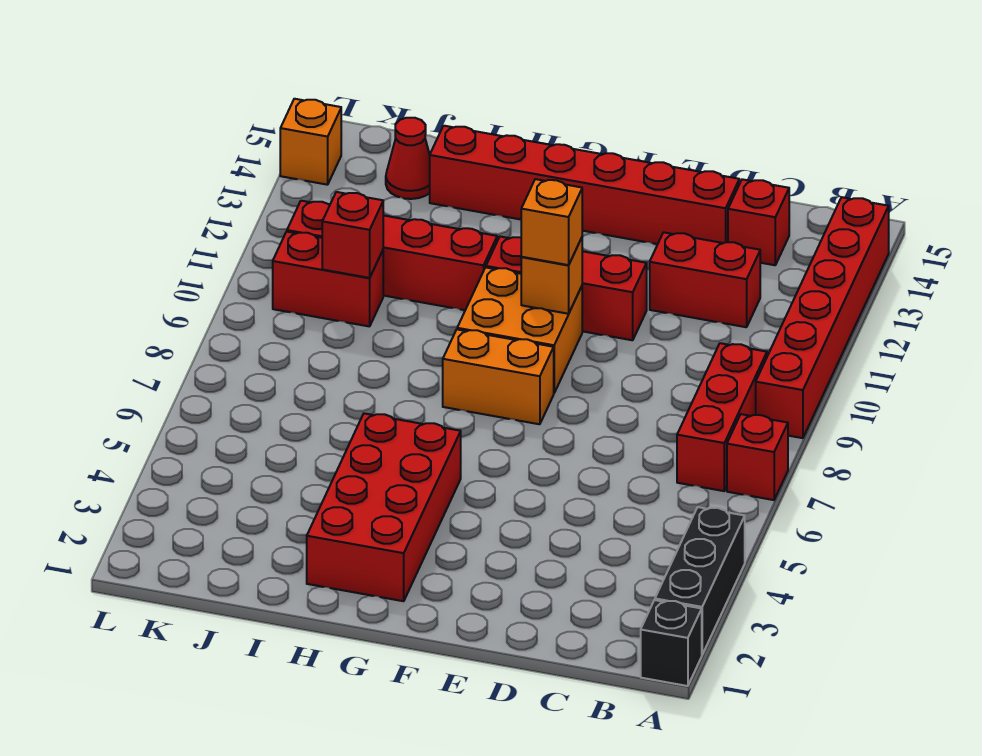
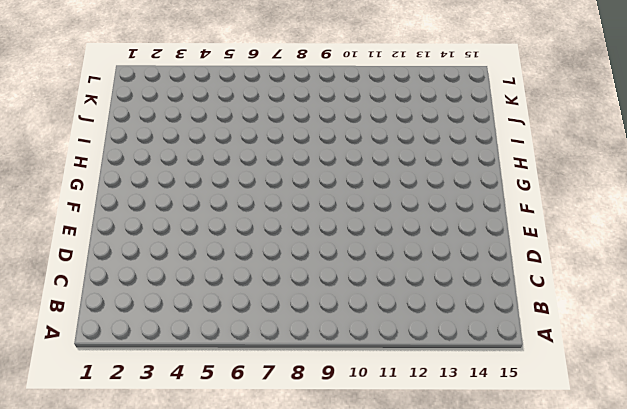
none -> black 1x1 brick [641,600,702,686]
none -> black 1x3 brick [655,507,745,654]
none -> red 1x1 brick [727,414,788,500]

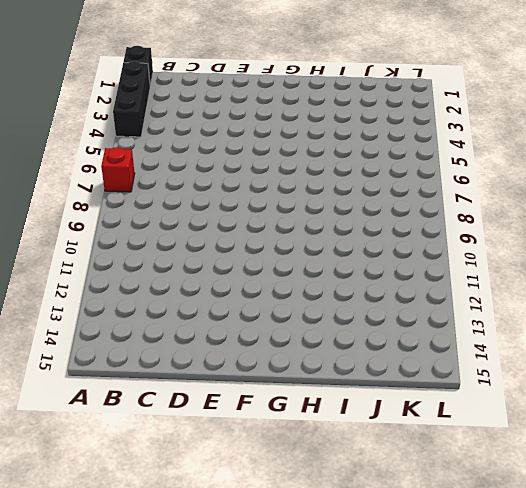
none -> red 1x6 brick [756,197,889,438]
none -> red 1x3 brick [677,343,767,491]
none -> red 1x2 brick [650,232,760,327]

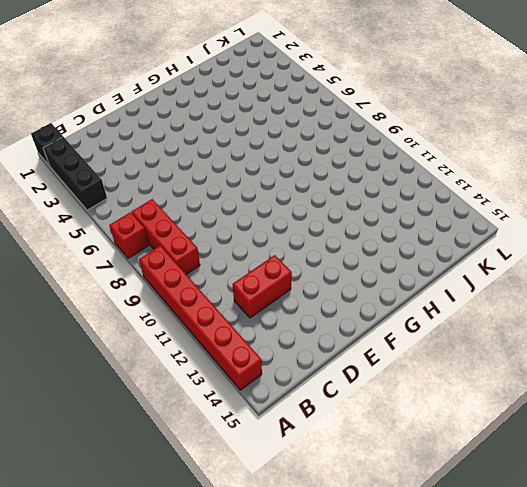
none -> red 1x1 brick [728,179,789,265]
none -> red 1x6 brick [430,126,739,244]
none -> red 1x3 brick [486,237,647,340]

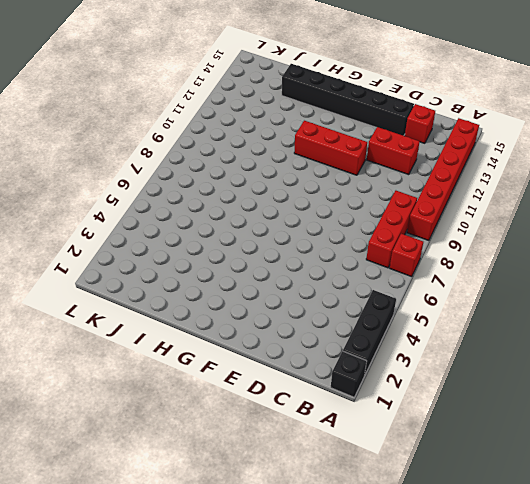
black 1x6 brick [282,64,414,136] -> red 1x6 brick [430,126,739,244]
none -> orange 1x2 brick [443,329,554,424]
none -> orange 2x2 brick [457,267,582,393]
none -> red 2x4 brick [307,413,461,601]

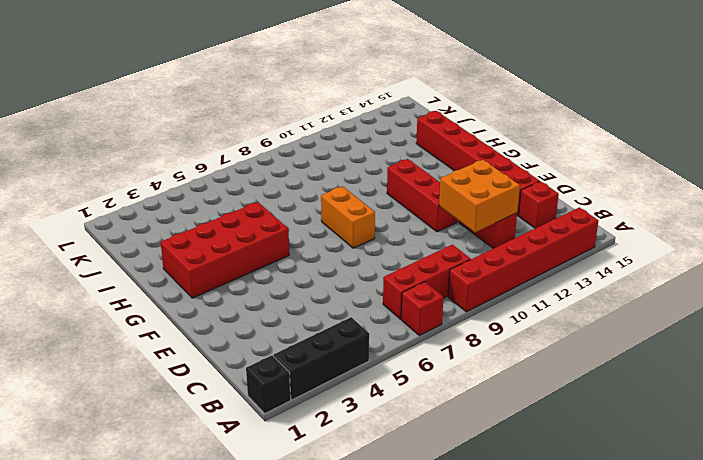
orange 2x2 brick [439,160,520,232] -> orange 2x2 brick moved to [457,267,582,393]
none -> red 1x4 brick [287,201,497,310]
none -> red 1x2 brick [273,232,383,327]
none -> red 1x1 cone [386,118,430,199]

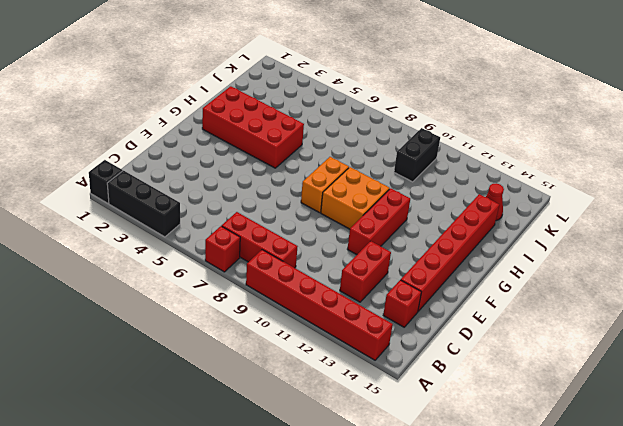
black 1x2 brick [394,128,440,182] -> red 1x2 brick [273,232,383,327]
none -> red 1x4 brick [287,201,497,310]
none -> orange 1x1 brick [280,99,341,185]
none -> orange 1x1 brick [521,238,582,314]

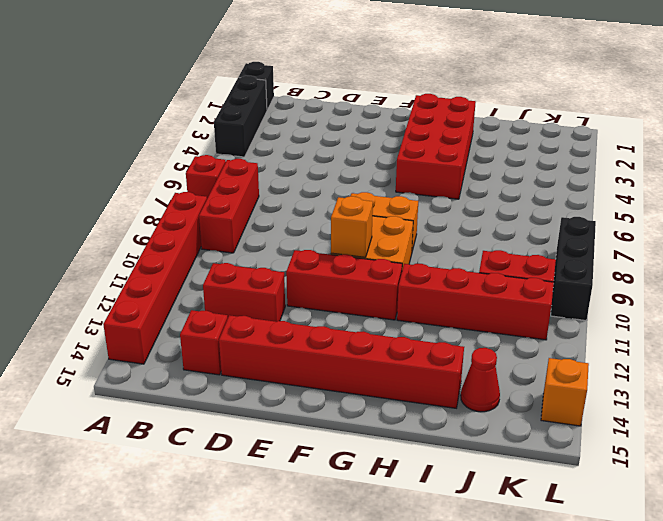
black 1x3 brick [551,217,596,320] -> none
none -> red 1x1 brick [322,192,383,278]
none -> orange 1x1 brick [521,179,582,265]

